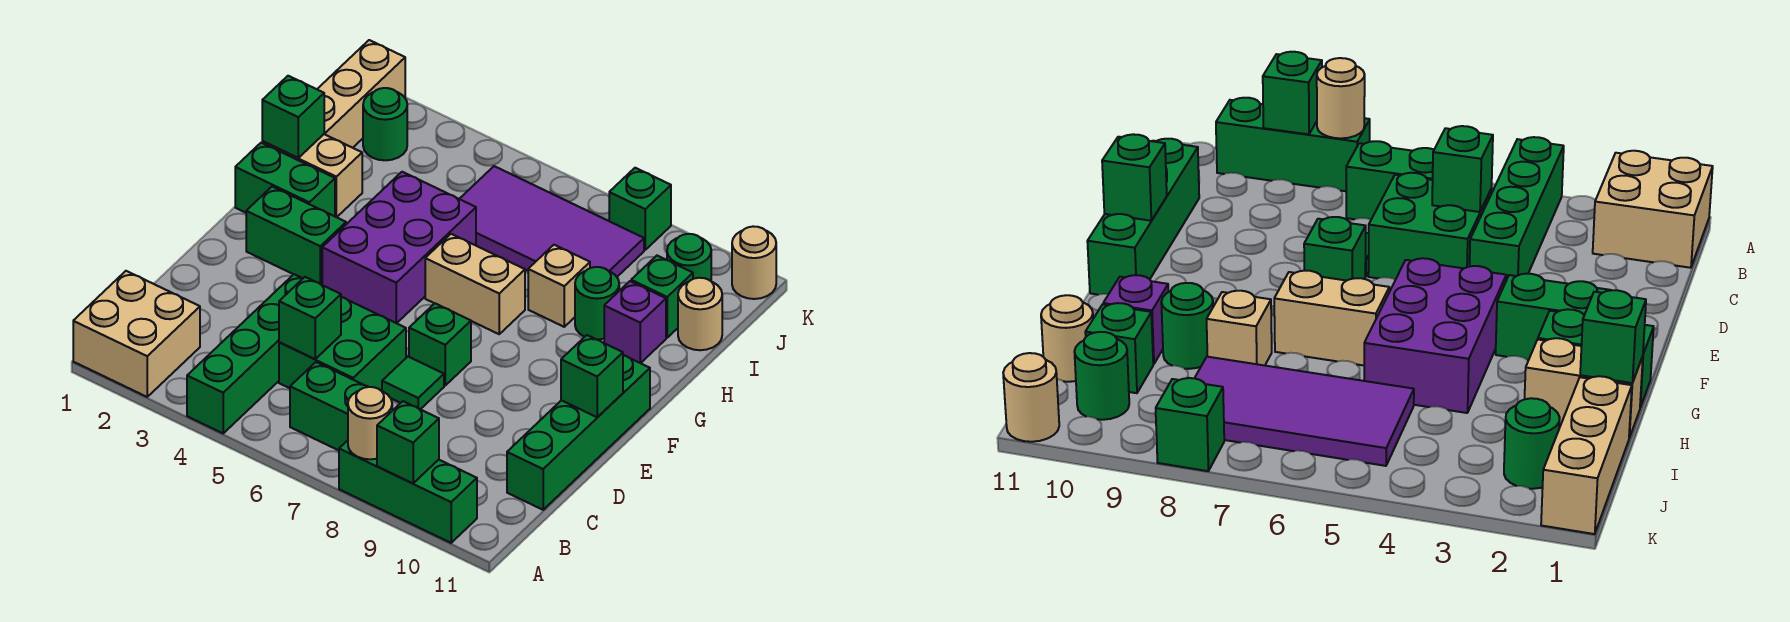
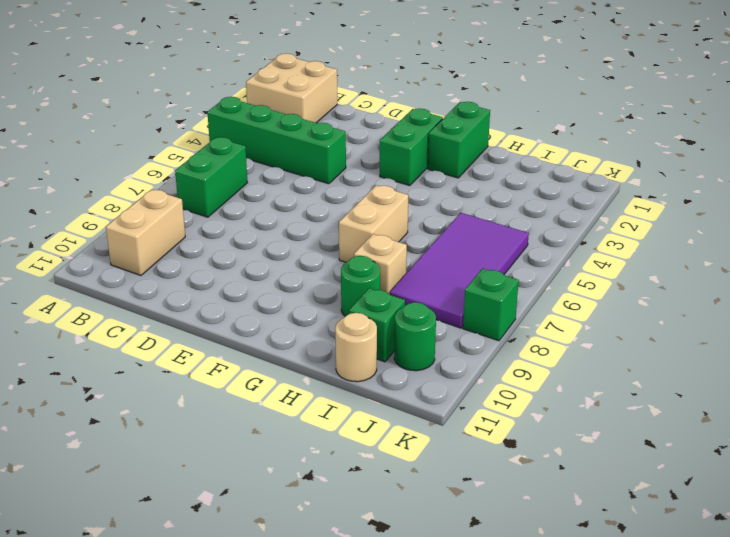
tan 1x2 brick [106,190,185,275] -> tan 1x2 brick moved to [262,134,362,217]
none -> green 1x3 brick [339,440,477,543]
none -> green 2x2 brick [279,297,406,391]
none -> green 1x4 brick [507,355,650,510]

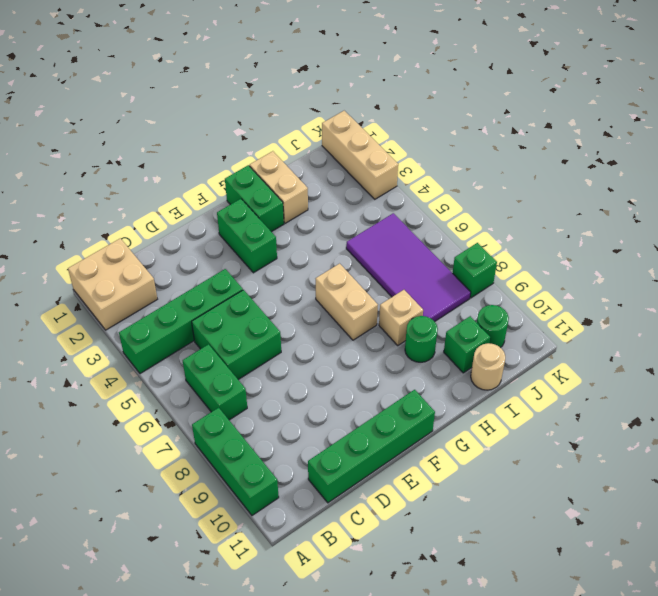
tan 1x3 brick [322,111,398,199] -> tan 1x3 brick turned to [317,40,405,148]
none -> green 1x1 tile [382,357,444,409]
none -> green 1x1 brick [409,303,471,385]
none -> purple 2x3 brick [322,172,476,323]

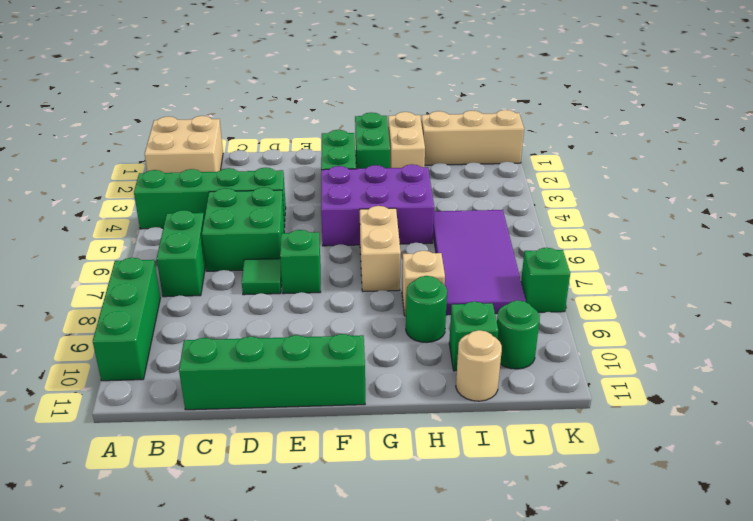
none -> purple 1x1 brick [604,281,666,363]
none -> green 1x1 round brick [363,88,407,160]
none -> tan 1x1 round brick [732,226,776,299]

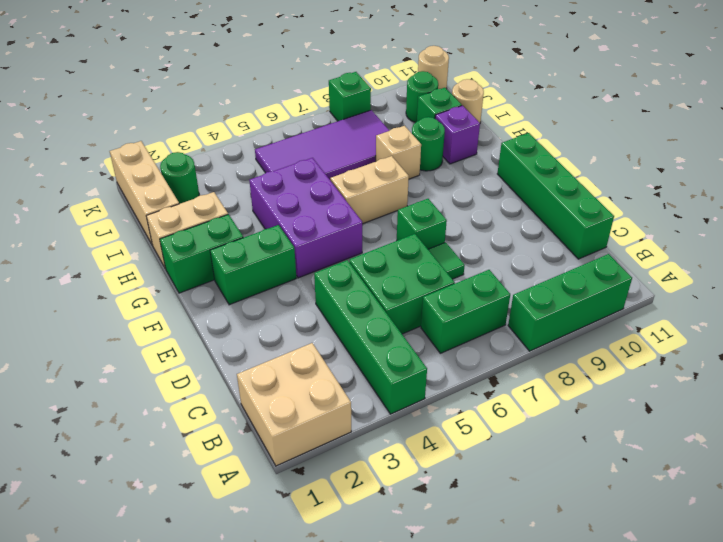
none -> tan 1x1 round brick [348,387,392,459]
none -> green 1x1 brick [377,401,439,483]
none -> green 1x1 brick [279,277,341,359]

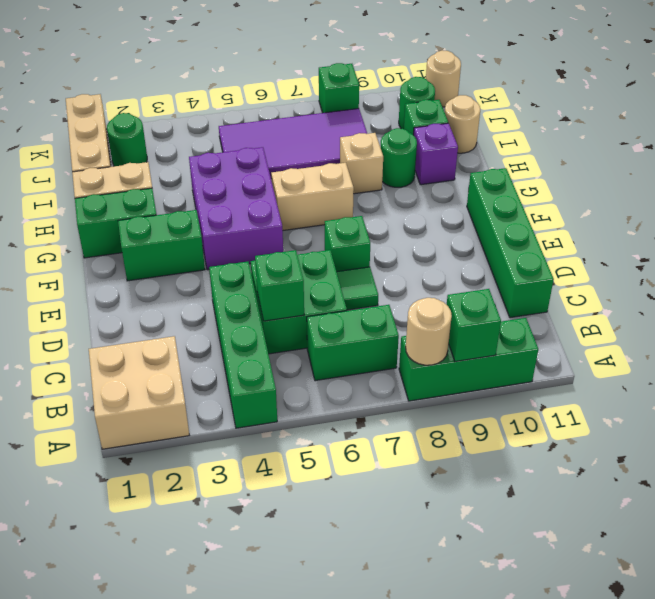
none -> green 1x1 brick [561,335,623,417]
none -> green 1x1 brick [262,76,324,158]

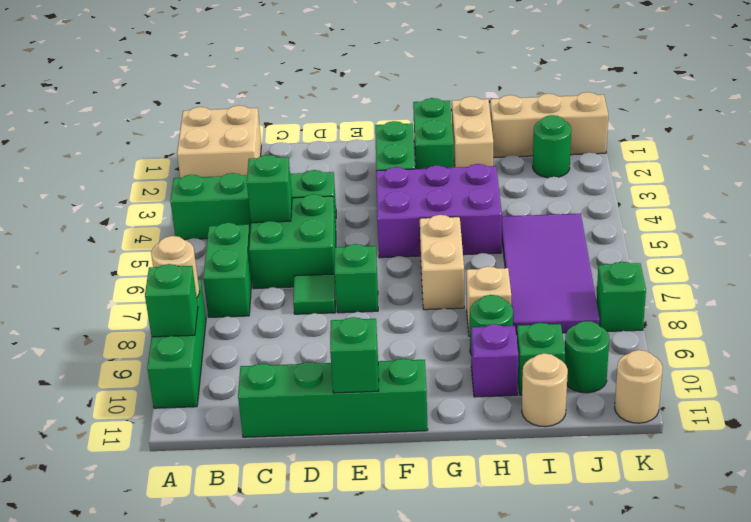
none -> green 1x1 brick [262,76,324,158]

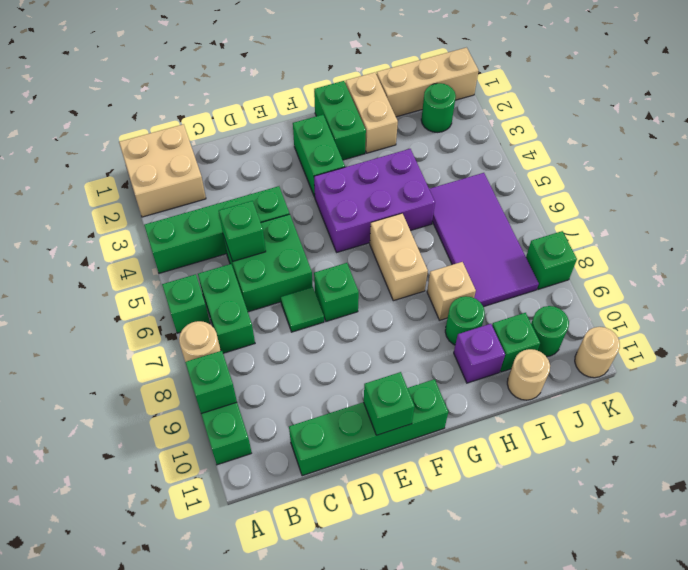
green 1x1 brick [162,274,210,333] -> green 1x1 brick moved to [262,76,324,158]

